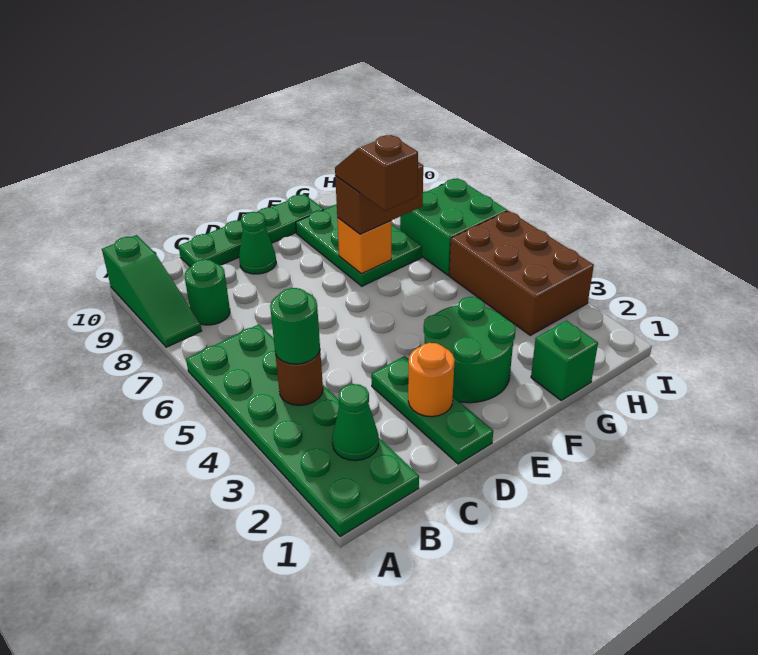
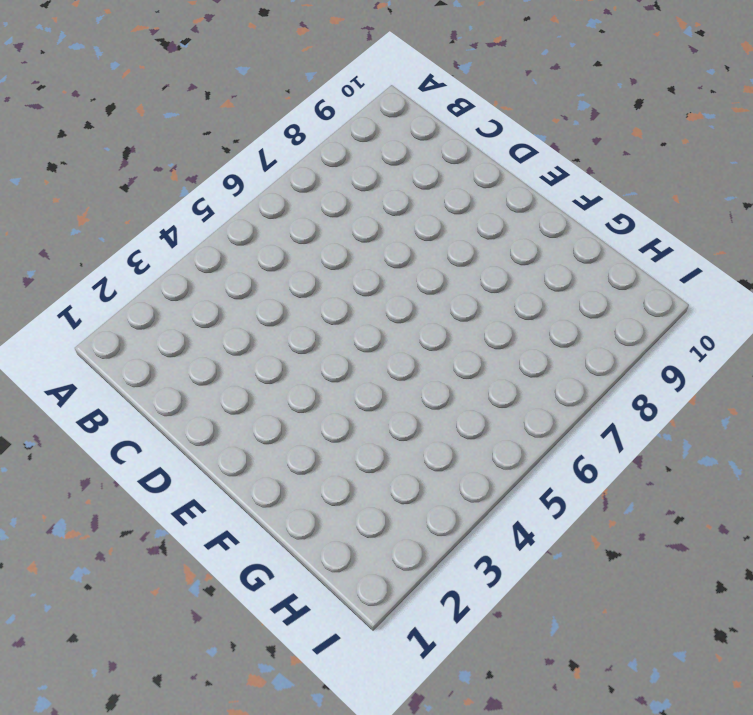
none -> green 2x6 plate [186,324,419,536]
none -> green 1x3 slope [102,235,202,347]
none -> green 1x1 round brick [185,259,230,325]

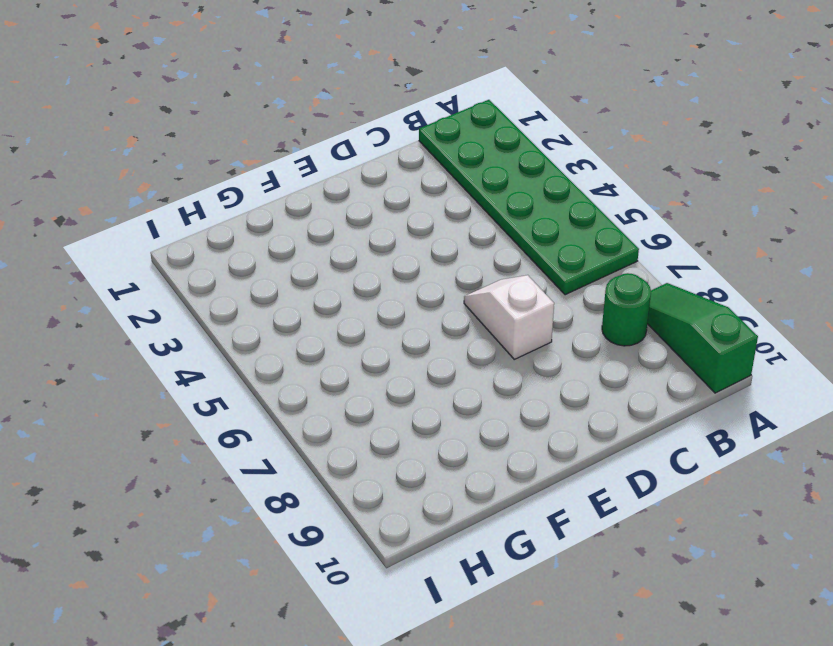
white 1x2 slope [464,275,554,359] -> none
none -> green 1x4 plate [179,194,324,267]
none -> green 1x3 plate [371,356,493,464]
none -> green 1x1 cone [239,212,276,274]

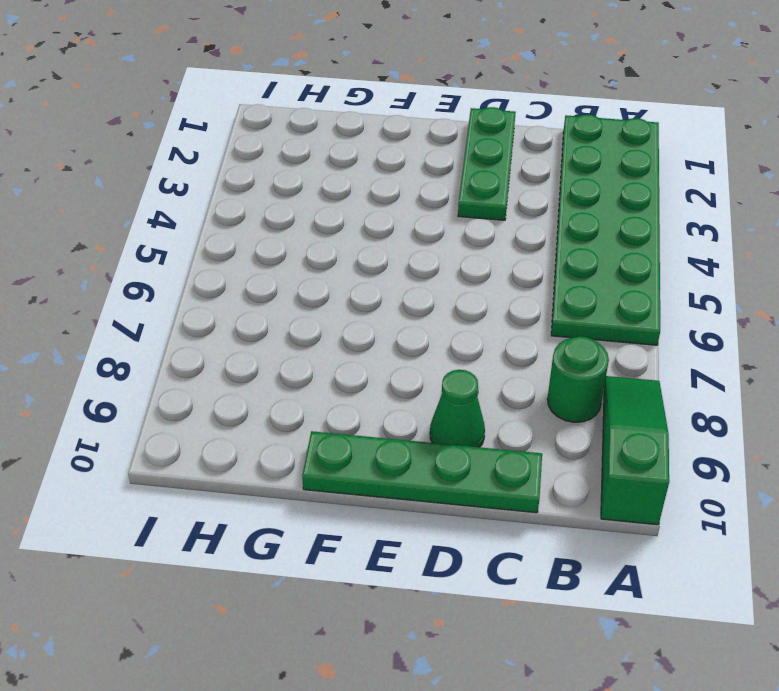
none -> green 2x2 round brick [424,297,516,403]
none -> green 2x3 plate [296,204,422,286]
none -> green 1x1 brick [531,321,598,400]

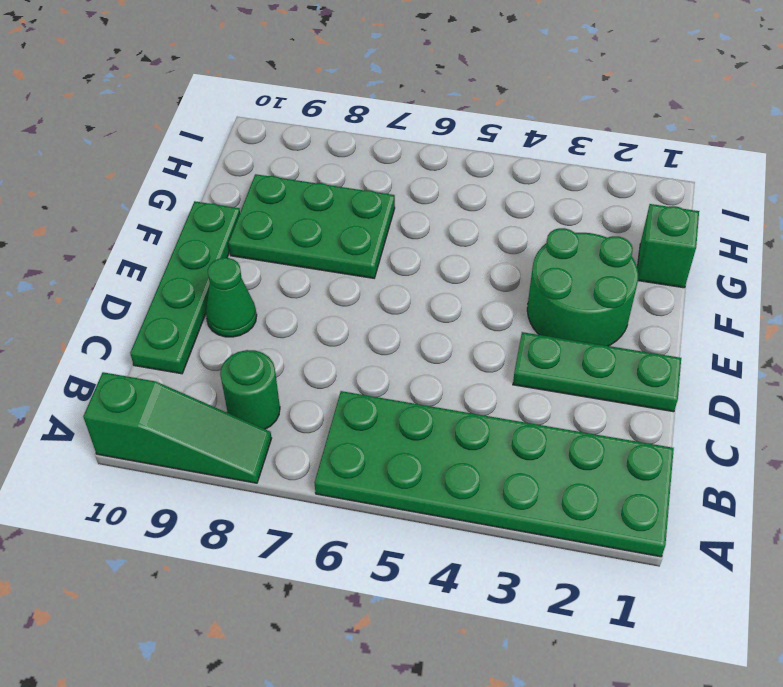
none -> brown 2x3 brick [449,211,594,335]
none -> green 2x2 brick [400,178,507,275]
none -> green 1x1 cone [332,384,379,461]

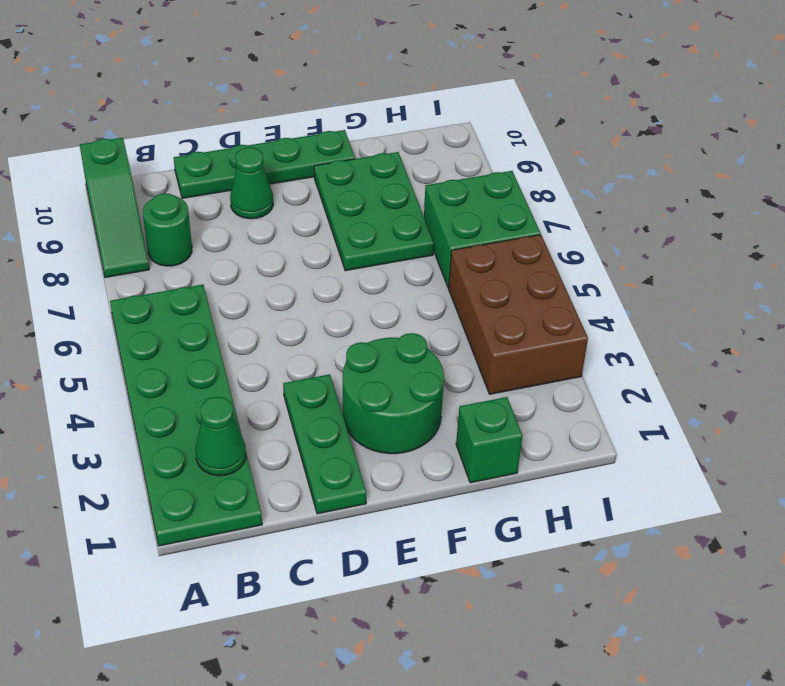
none -> brown 1x1 round brick [275,351,323,405]
none -> orange 1x1 round brick [408,343,455,417]
none -> orange 1x1 brick [337,218,391,274]

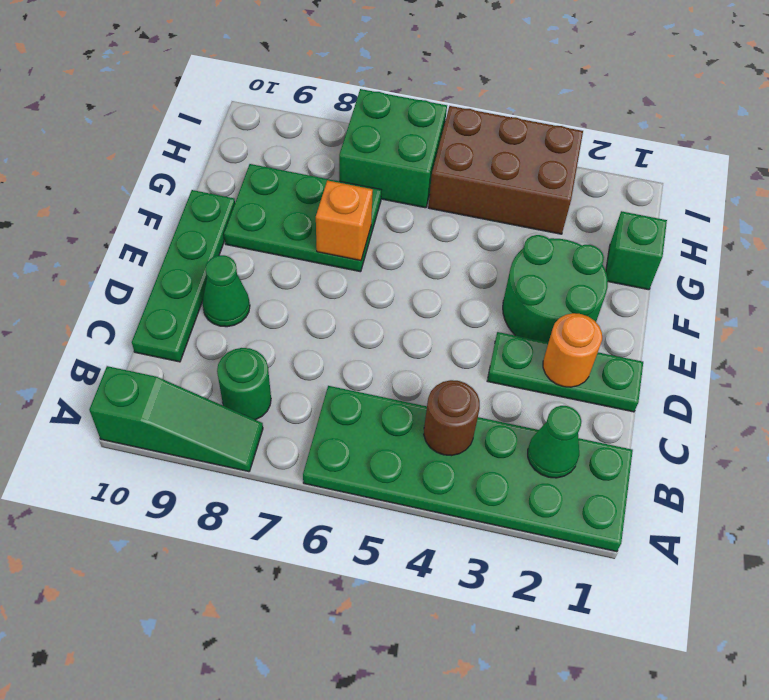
none -> green 1x1 round brick [270,288,320,364]
none -> brown 1x2 brick [335,162,423,234]
none -> brown 1x2 slope [335,135,418,211]

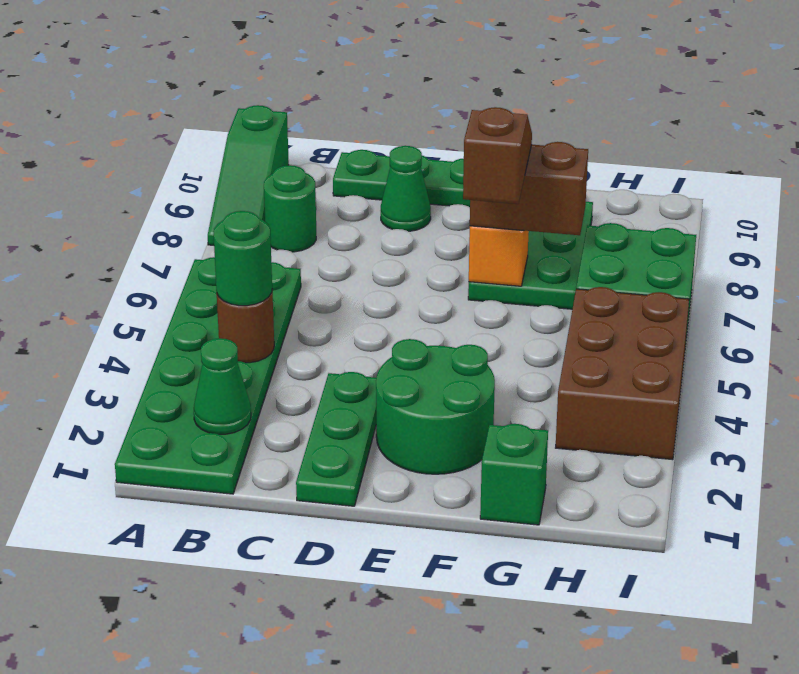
none -> orange 1x1 round brick [408,343,455,417]

